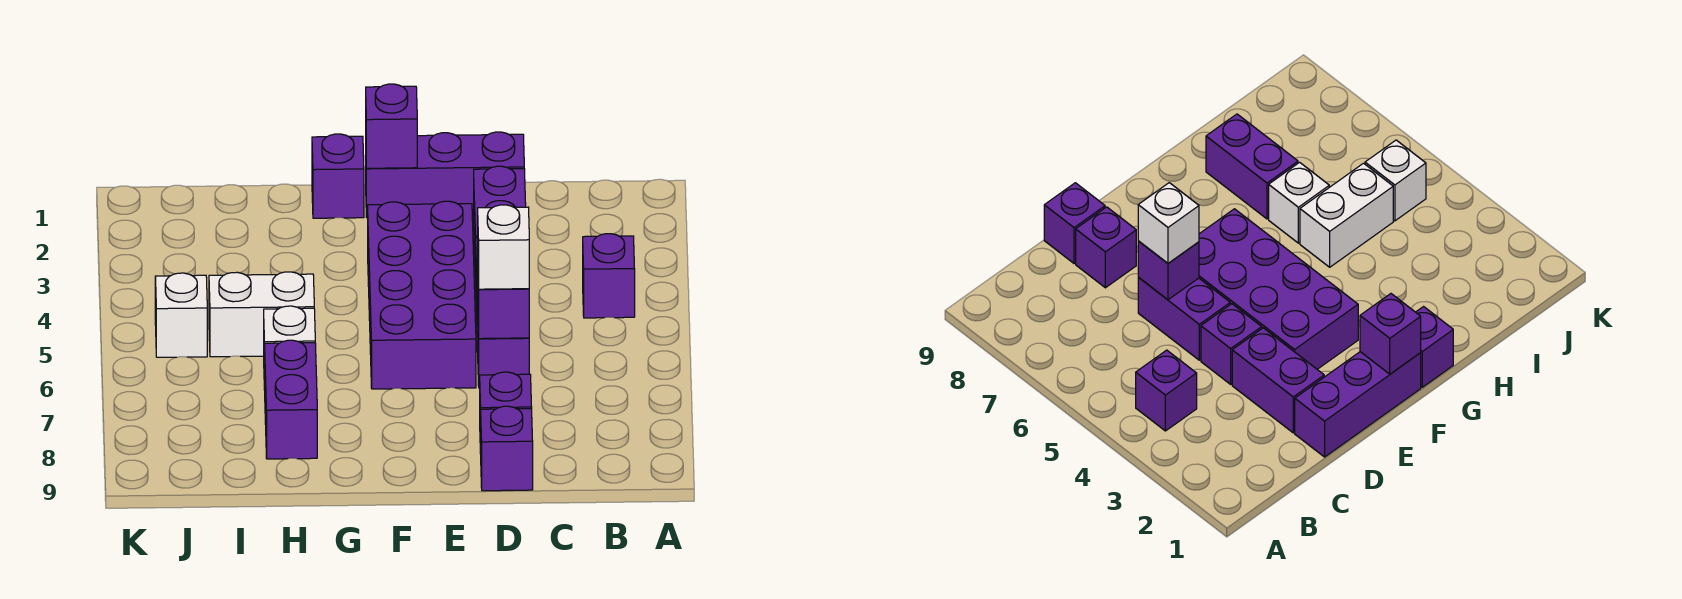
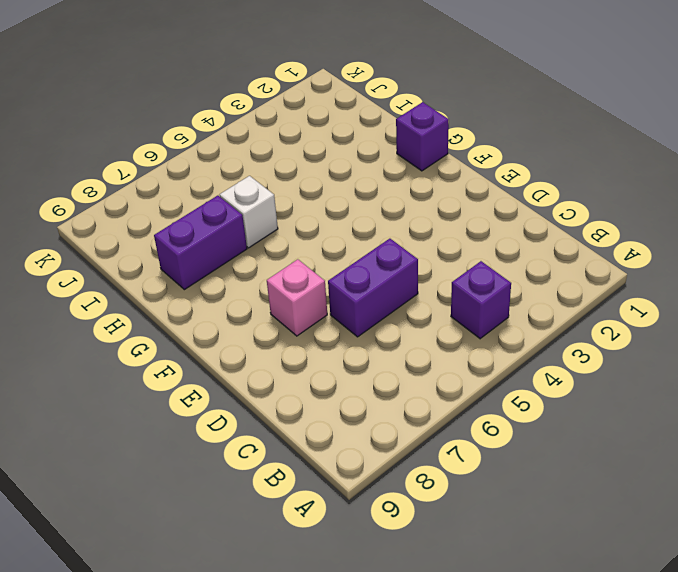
pink 1x1 brick [267,259,327,336] -> none
none -> purple 1x3 brick [366,132,524,218]
none -> purple 1x2 brick [474,166,526,284]
none -> purple 1x1 brick [1201,304,1262,384]

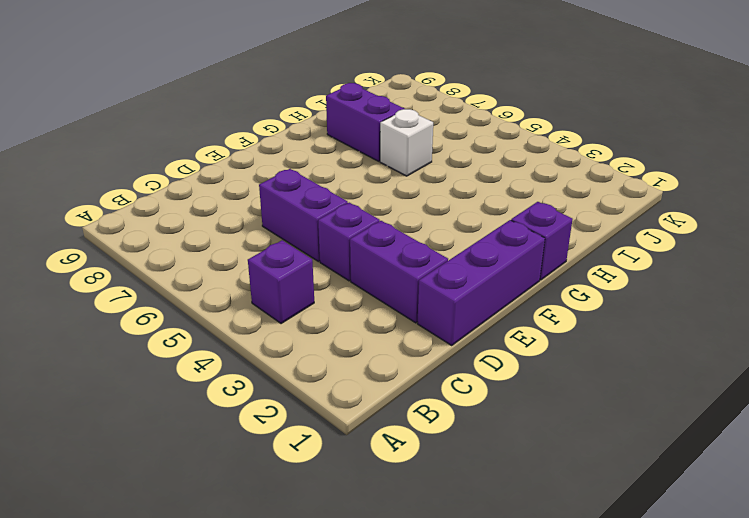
none -> purple 1x1 brick [480,372,532,454]
none -> purple 1x1 brick [481,406,533,491]
none -> purple 2x4 brick [368,201,476,389]

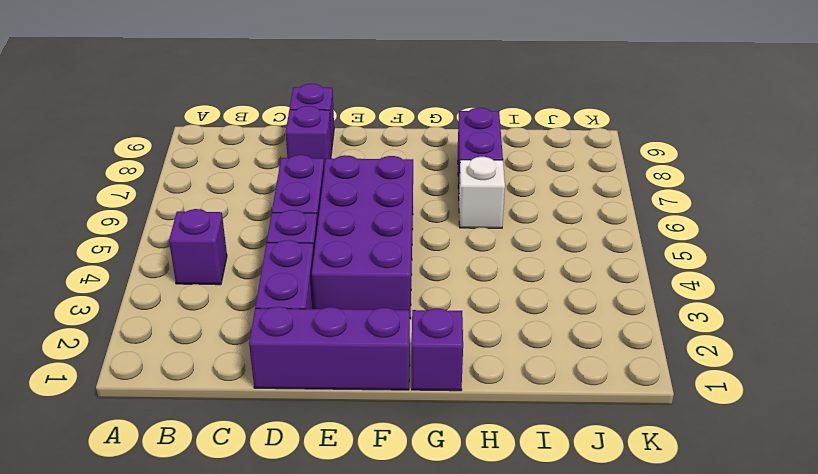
none -> white 1x2 brick [209,272,314,357]
none -> white 1x1 brick [155,273,207,357]
none -> purple 1x1 brick [478,288,529,339]

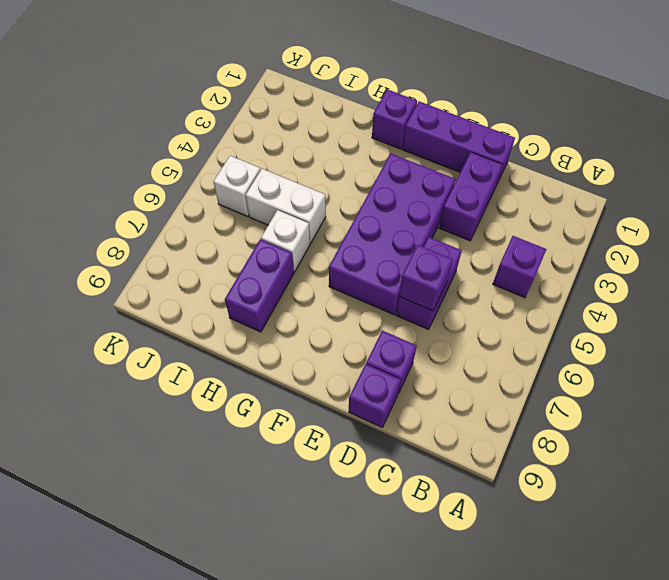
none -> purple 1x1 brick [1201,304,1262,384]
none -> purple 1x1 brick [366,84,417,168]
none -> white 1x1 brick [478,205,529,289]

